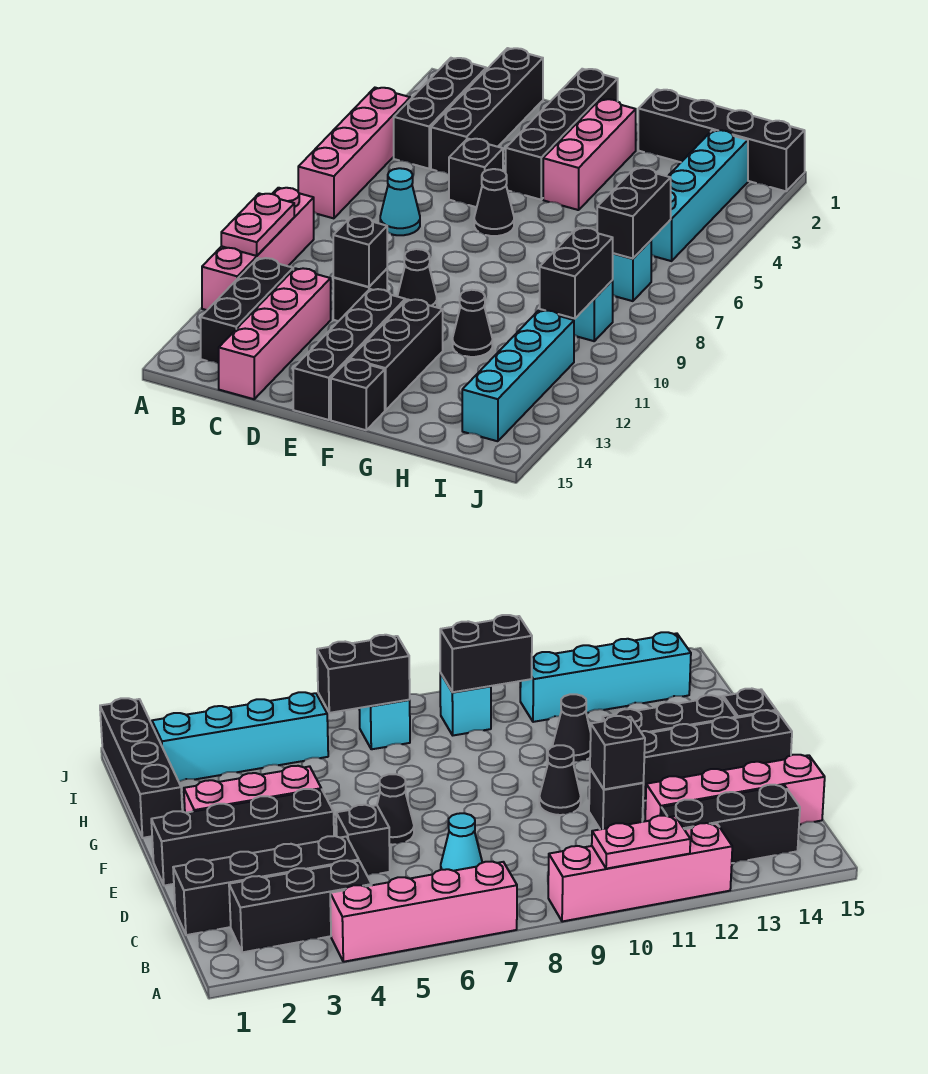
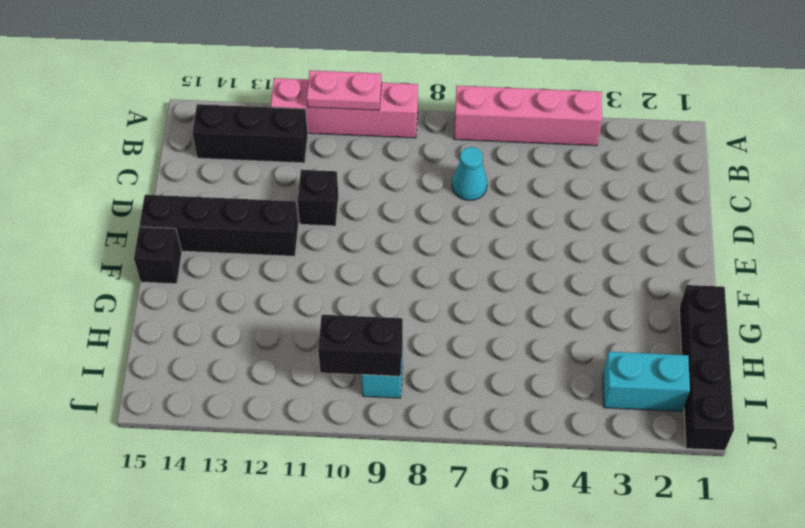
cyan 1x2 brick [603,352,690,411] -> cyan 1x4 brick [651,130,748,261]
none -> black 1x3 brick [394,58,486,169]
none -> black 1x4 brick [431,48,543,174]
none -> pink 1x4 brick [219,268,331,399]

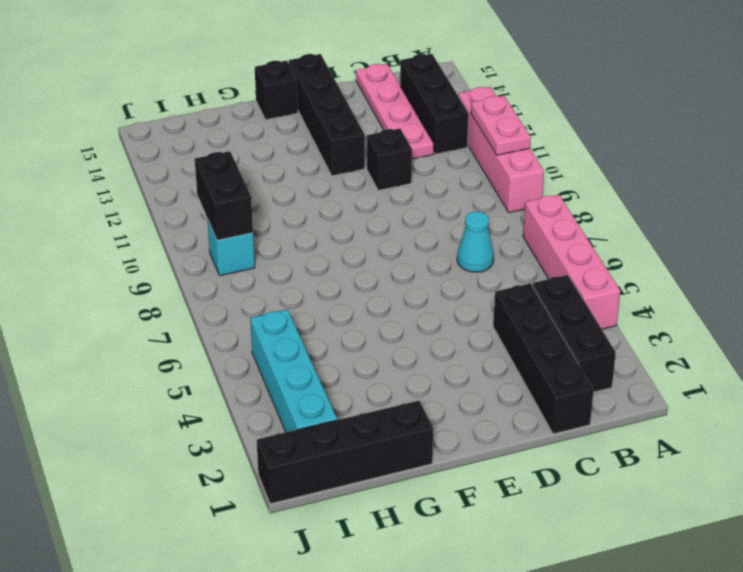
pink 1x4 plate [356,64,434,159] -> pink 1x4 brick [219,268,331,399]
none -> black 1x1 brick [449,139,503,207]
none -> black 1x4 brick [506,69,618,200]
none -> black 1x1 cone [474,169,514,236]

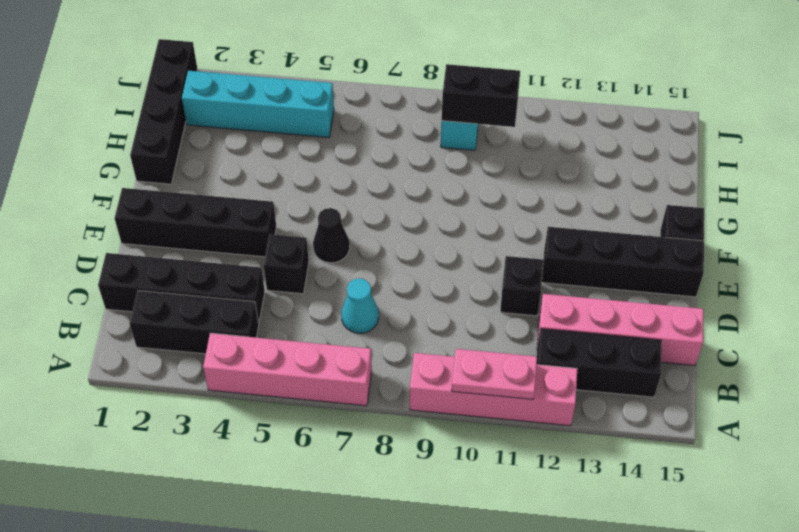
none -> black 1x1 cone [397,249,437,307]
none -> pink 1x3 brick [543,99,636,210]
none -> black 1x3 brick [350,299,443,410]

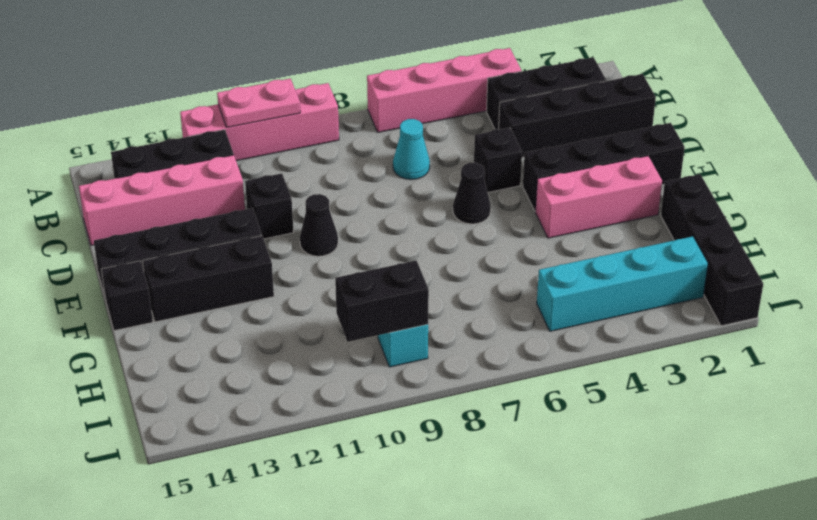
none -> black 1x1 cone [453,290,492,357]
none -> cyan 1x1 brick [613,241,651,301]
none -> cyan 1x4 brick [462,310,574,441]

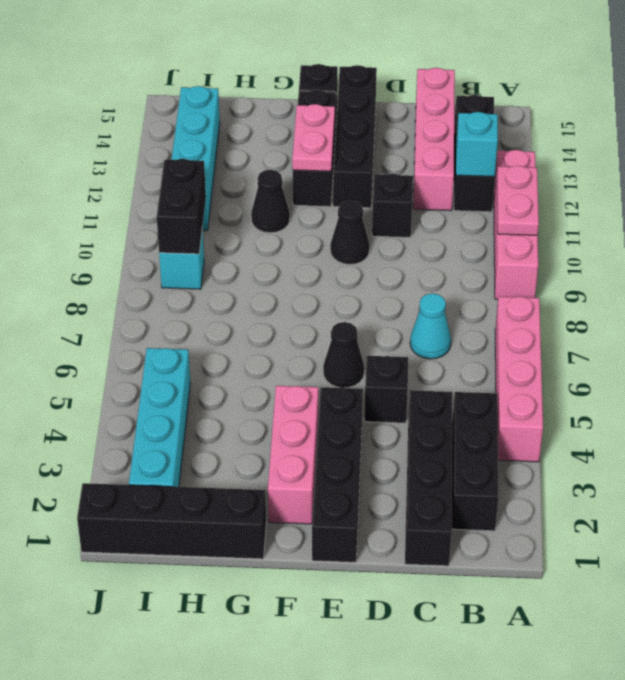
cyan 1x1 brick [456,112,498,177] -> cyan 1x1 brick moved to [613,241,651,301]
pink 1x2 plate [292,104,335,171] -> none
none -> black 1x1 brick [333,216,387,287]
none -> black 1x2 brick [597,168,671,259]

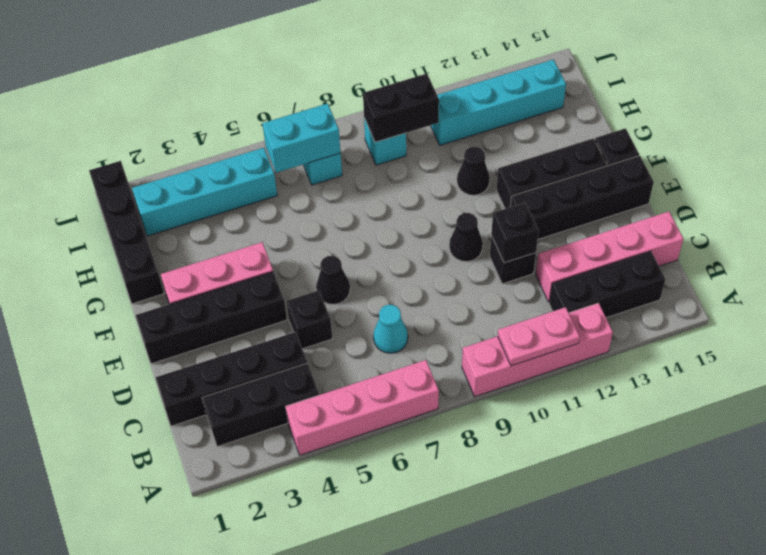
cyan 1x2 brick [262,103,341,173] -> black 1x2 brick [597,168,671,259]

